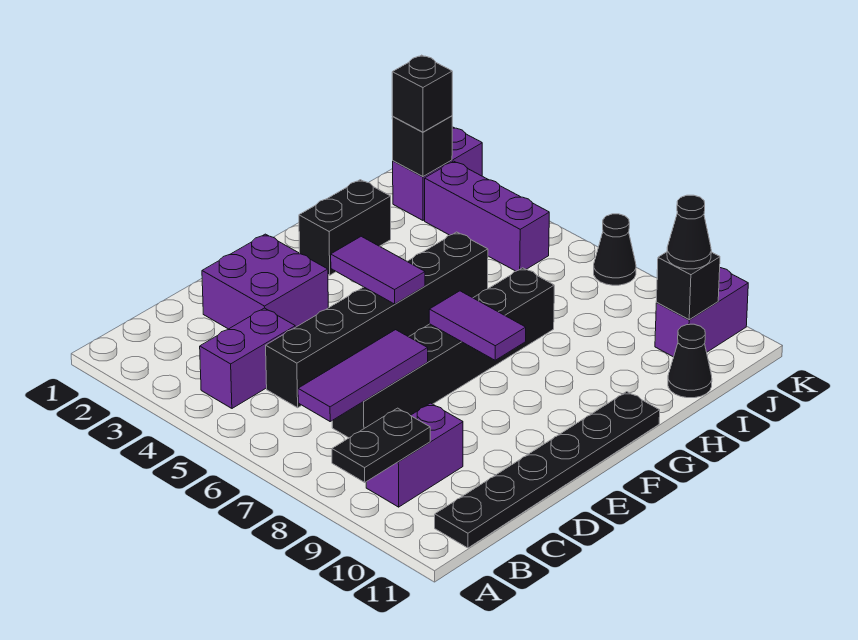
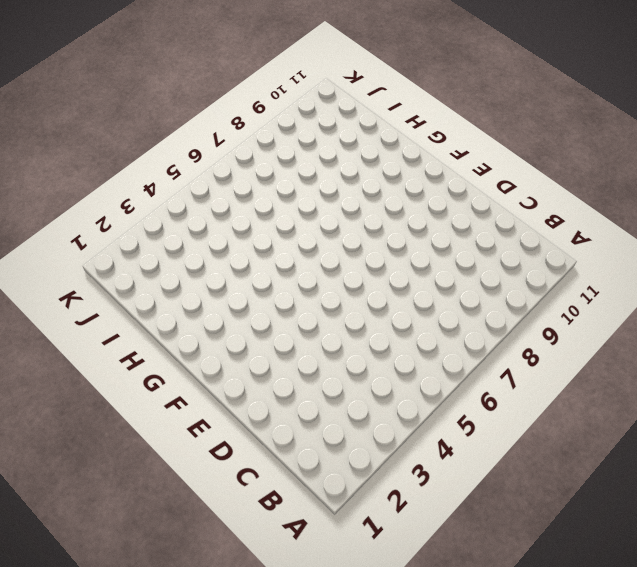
none -> purple 1x2 brick [200,308,295,408]
none -> purple 1x2 brick [366,403,463,507]
none -> black 1x6 plate [435,392,660,548]

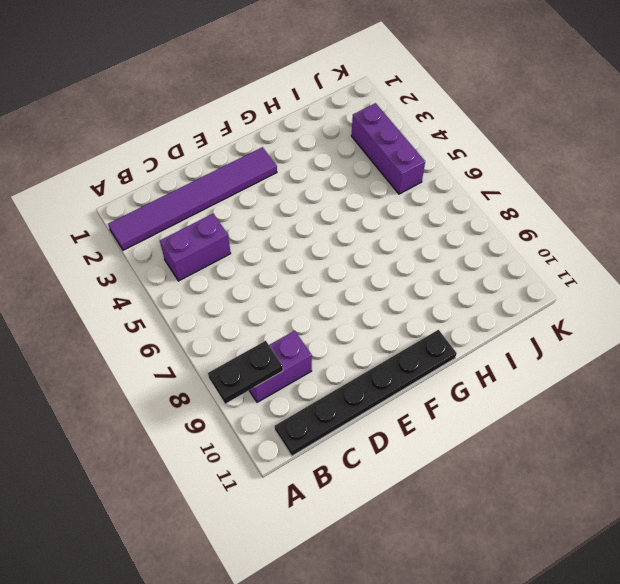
purple 1x6 tile [108,147,277,250] -> purple 2x2 brick [202,234,328,329]
none -> black 1x6 brick [266,232,488,408]
none -> black 1x6 brick [332,268,554,438]
none -> black 1x2 brick [299,180,391,275]

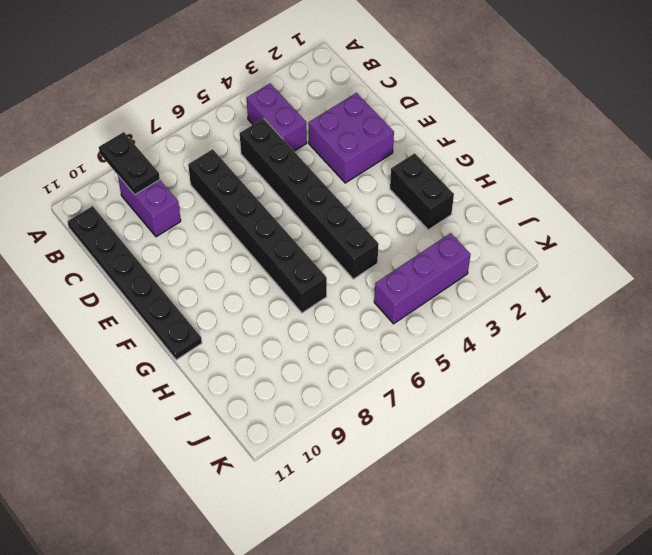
none -> black 1x1 cone [668,324,712,398]
none -> purple 1x2 brick [393,127,482,220]
none -> purple 1x2 brick [655,268,748,357]

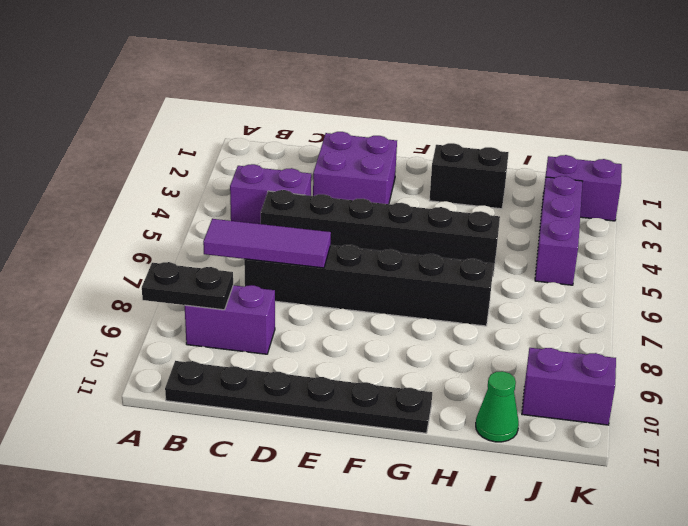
green 1x1 cone [476,371,519,442] -> black 1x1 cone [668,324,712,398]
none -> black 1x1 cone [594,214,636,285]
none -> purple 1x2 tile [331,236,425,304]
none -> purple 1x2 tile [429,291,526,360]

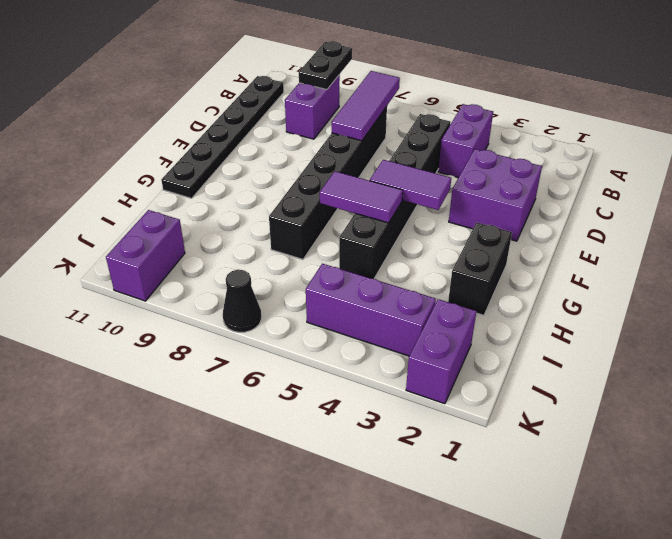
purple 1x2 tile [320,171,403,223] -> purple 1x2 tile moved to [429,291,526,360]
none -> black 1x1 cone [668,324,712,398]
none -> black 1x1 brick [392,116,452,177]
none -> black 1x1 brick [656,252,720,320]

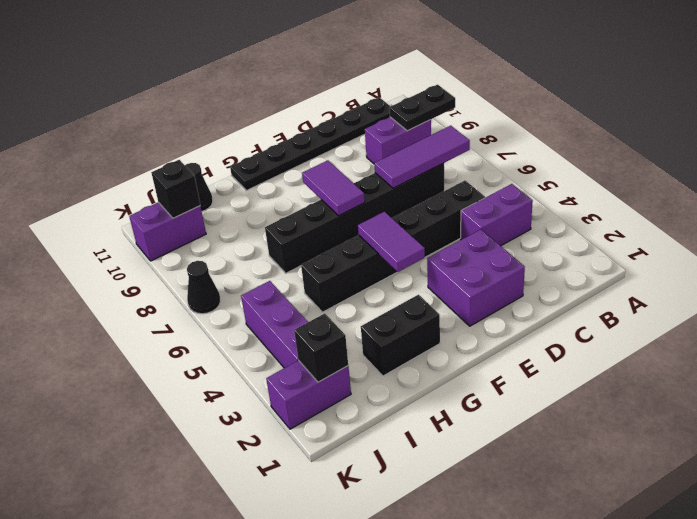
none -> black 1x1 brick [392,55,452,132]
none -> black 1x1 cone [667,195,711,269]

